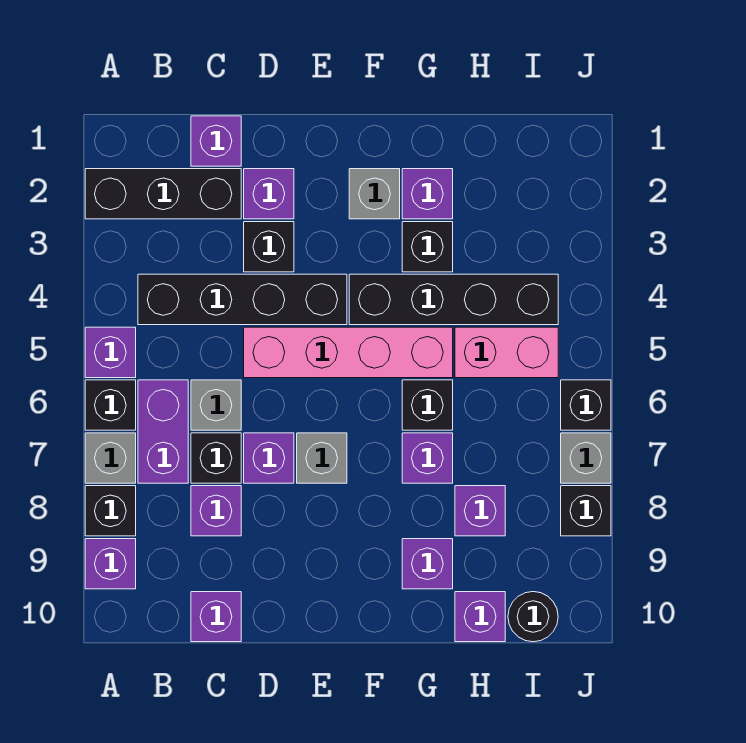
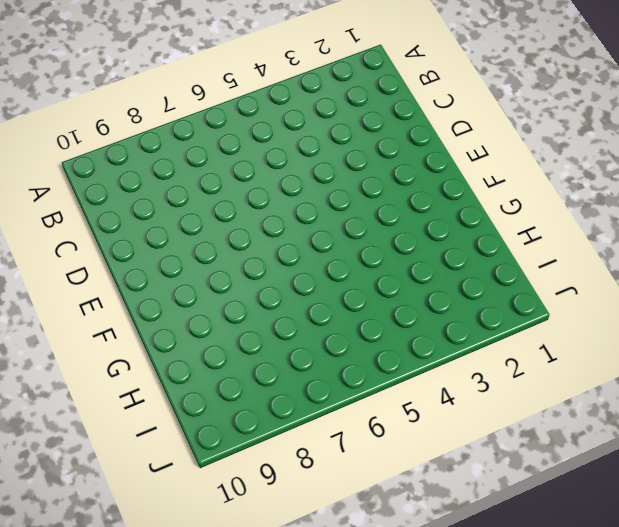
none -> black 1x3 brick [85,169,241,219]
none -> purple 1x1 brick [85,327,136,378]
none -> black 1x1 brick [85,380,136,430]
none -> grey 1x1 brick [85,433,136,483]

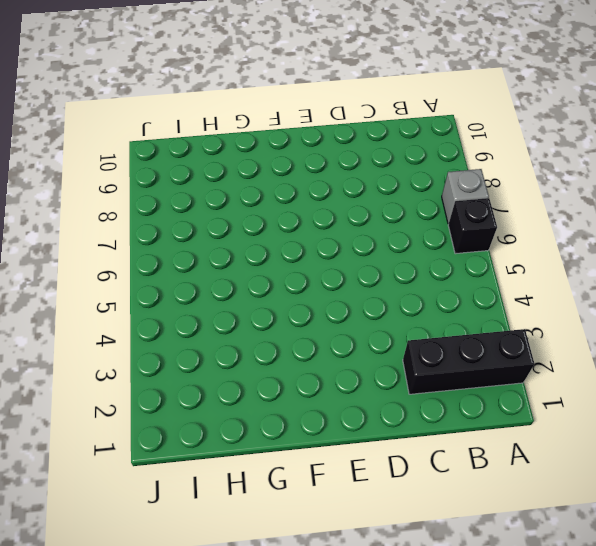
none -> purple 1x1 brick [85,327,136,378]
none -> black 1x1 brick [85,486,136,536]
none -> purple 1x1 brick [85,539,136,589]
none -> black 1x4 brick [138,274,347,325]

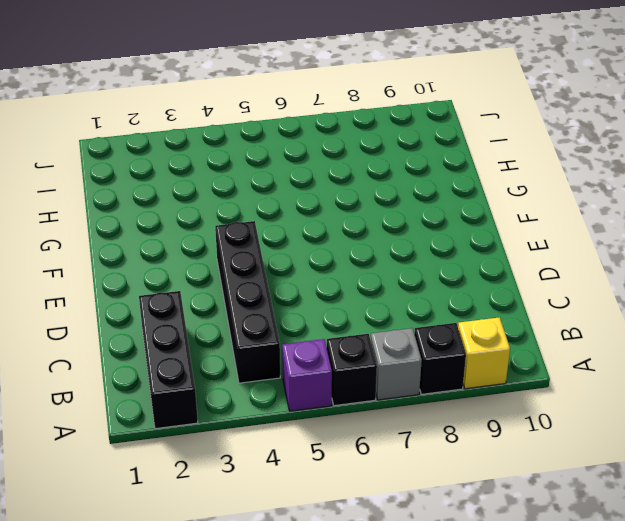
yellow 1x1 brick [458,317,510,389] -> purple 1x1 brick [85,539,136,589]
none -> purple 1x2 brick [138,380,188,483]
none -> purple 1x1 brick [191,116,241,166]
none -> grey 1x1 brick [191,380,241,430]
none -> black 1x1 brick [191,433,241,483]

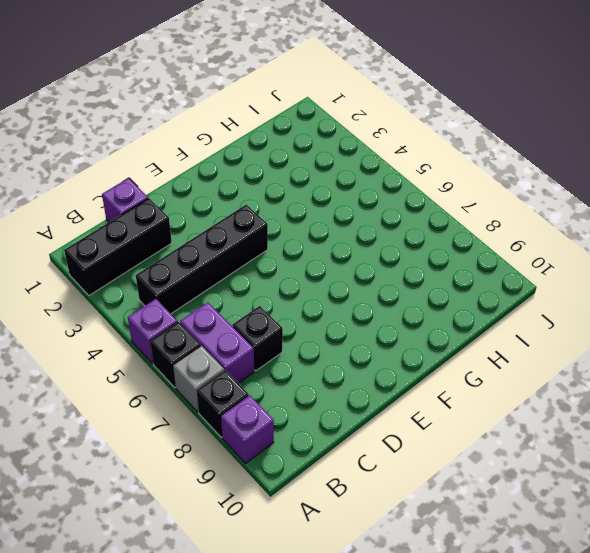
none -> grey 1x1 brick [191,380,241,430]
none -> purple 1x1 brick [191,486,241,536]
none -> purple 1x1 brick [191,592,241,642]
none -> purple 1x1 brick [244,169,294,219]

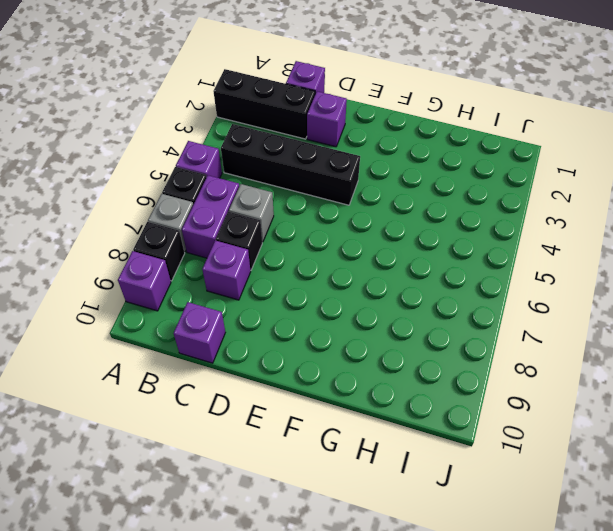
none -> black 1x1 brick [244,222,294,272]
none -> pink 1x4 brick [244,327,453,378]
none -> purple 1x1 brick [244,433,294,483]
none -> grey 1x1 brick [297,433,347,483]

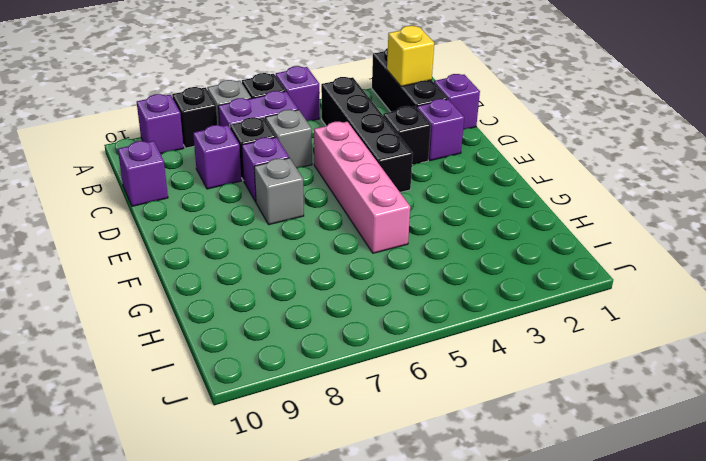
yellow 1x1 brick [387,26,434,86] -> none
none -> grey 1x1 brick [349,169,400,219]
none -> black 1x4 brick [349,274,558,325]
none -> purple 1x1 brick [402,169,453,219]
none -> black 1x1 brick [402,222,453,272]

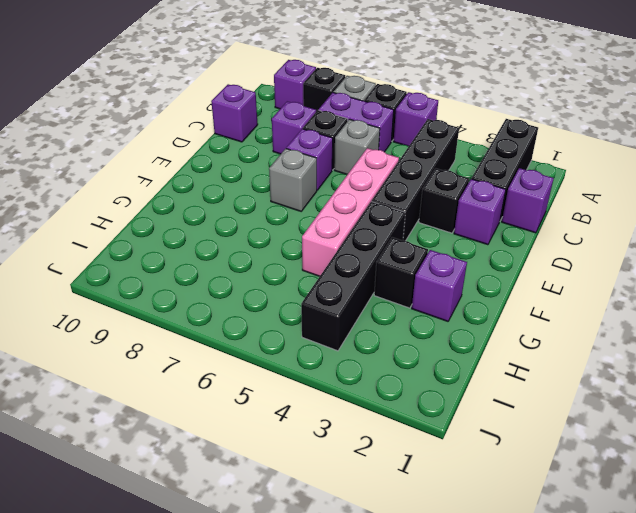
none -> grey 1x1 brick [349,169,400,219]
none -> black 1x1 brick [402,380,453,430]
none -> purple 1x1 brick [402,433,453,483]
none -> purple 1x1 brick [402,539,453,589]

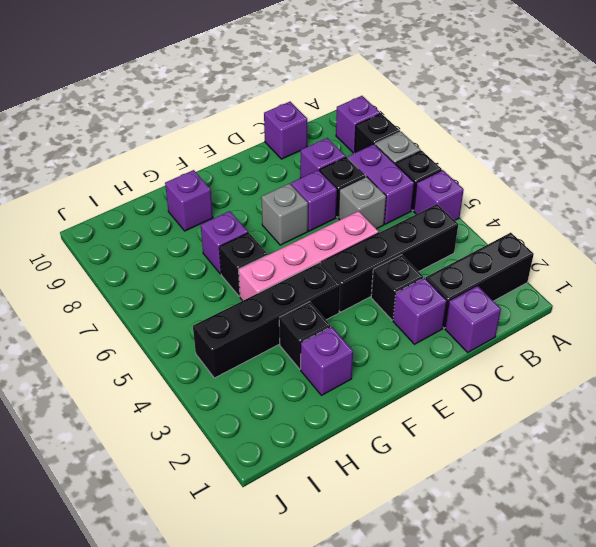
none -> grey 1x1 brick [349,169,400,219]
none -> pink 1x2 brick [455,327,558,378]
none -> purple 1x1 brick [455,486,505,536]
none -> purple 1x1 brick [455,592,505,642]

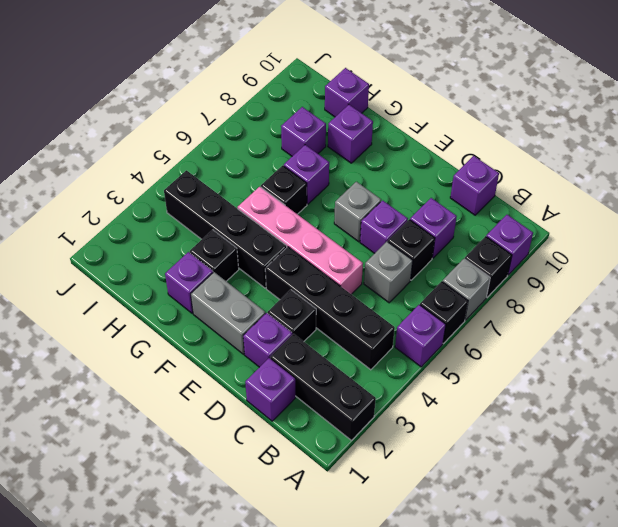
grey 1x2 brick [191,272,265,354] -> grey 1x1 brick [349,169,400,219]
none -> purple 1x2 brick [138,380,188,483]
none -> pink 1x2 brick [455,327,558,378]
none -> black 1x1 round brick [508,592,558,642]
none -> black 1x1 brick [561,380,611,430]

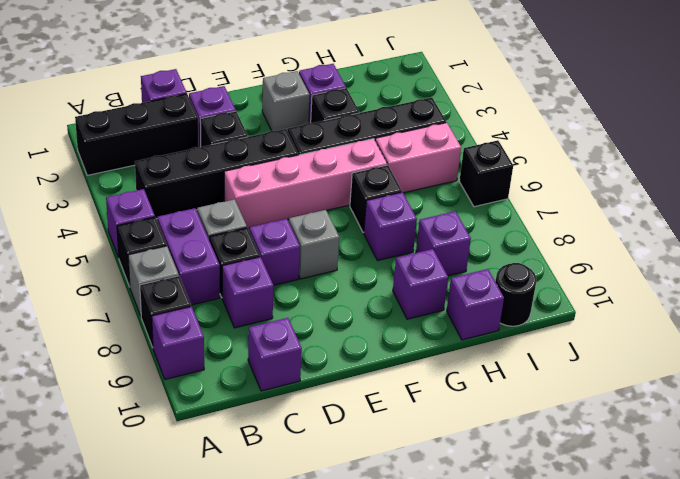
none -> grey 1x1 brick [561,433,611,483]
none -> black 1x1 brick [561,486,611,536]

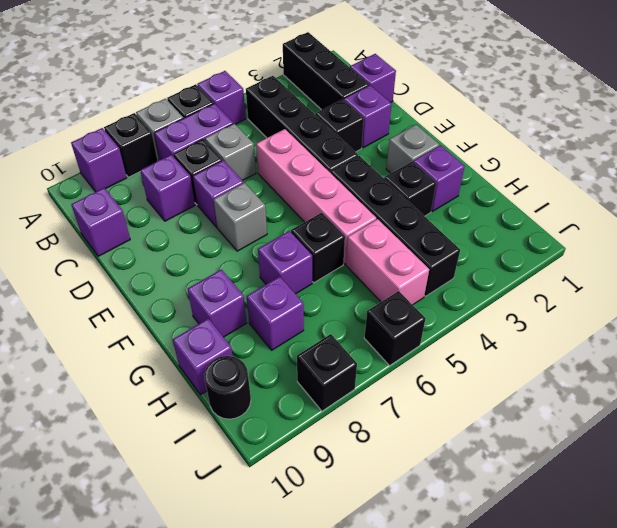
none -> grey 1x1 brick [561,433,611,483]

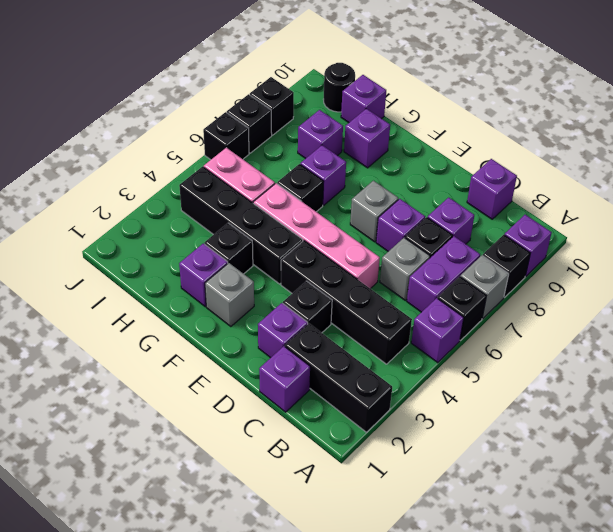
black 1x1 brick [227,94,272,153] -> grey 1x1 brick [561,433,611,483]

